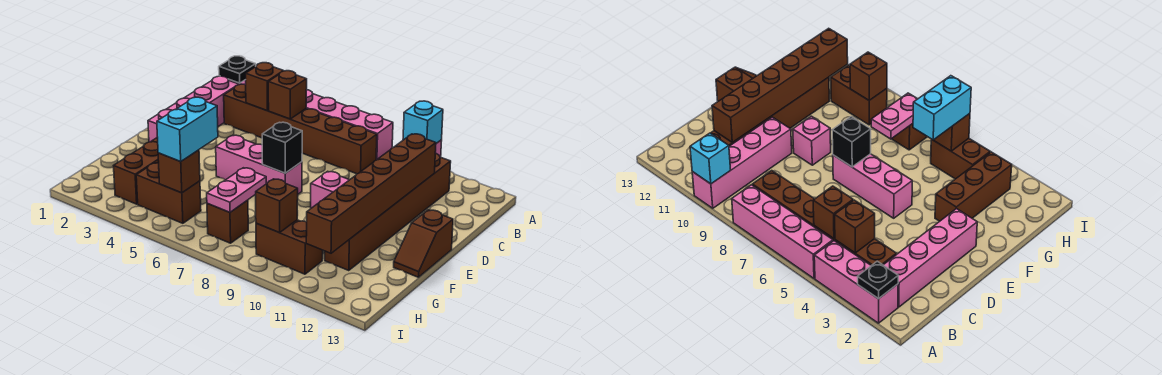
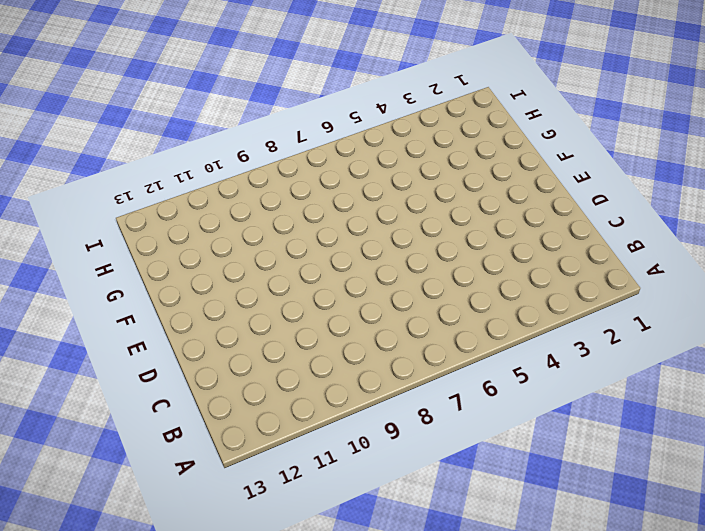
none -> pink 1x3 brick [814,241,898,323]
none -> pink 1x4 brick [306,90,393,160]
none -> pink 1x4 brick [692,117,792,208]

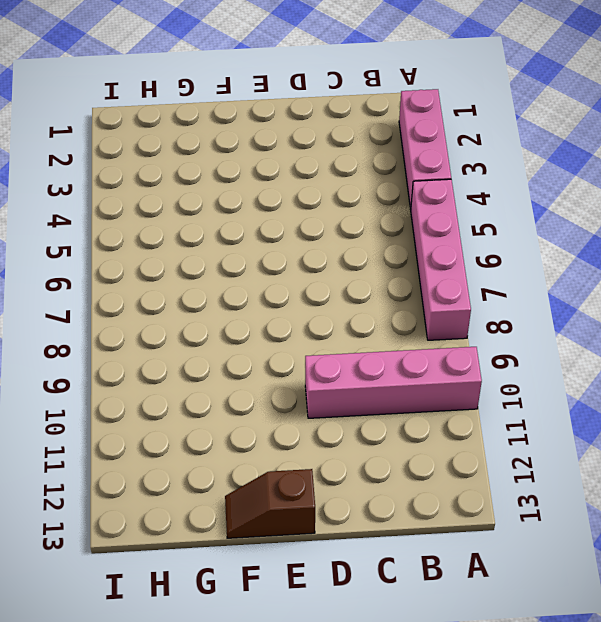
none -> pink 1x4 brick [148,76,239,142]
none -> brown 1x6 brick [224,84,377,174]
none -> brown 1x6 brick [325,153,451,271]

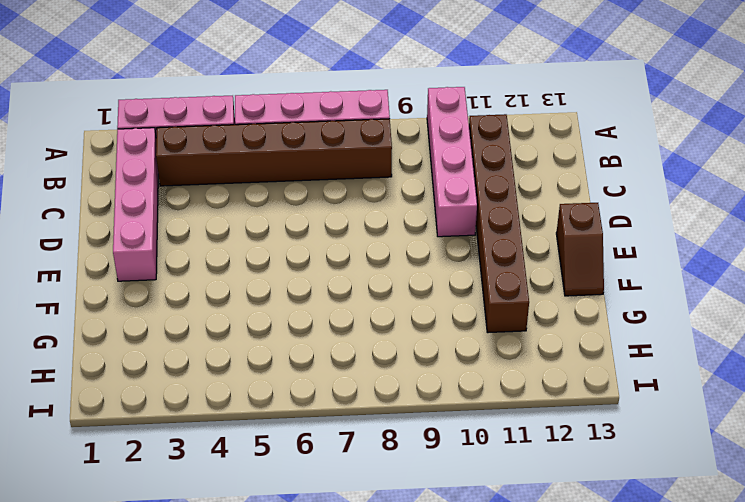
none -> pink 1x3 brick [216,135,302,194]
none -> pink 1x1 brick [311,171,349,208]
none -> brown 1x3 brick [114,137,159,204]

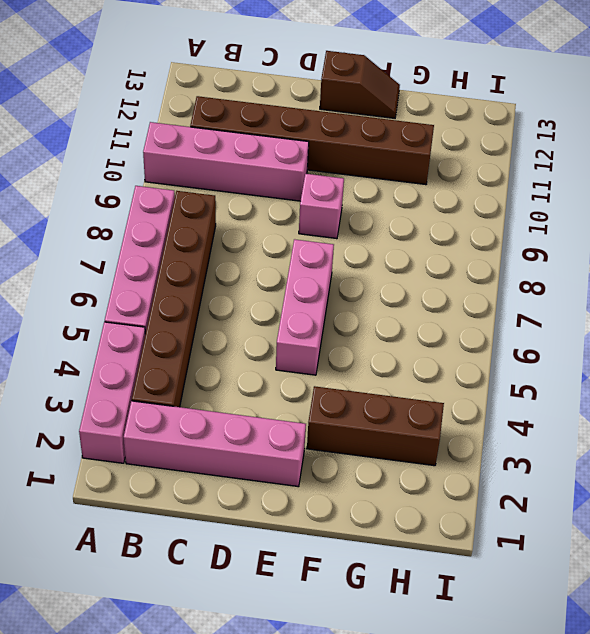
none -> brown 1x2 brick [136,163,201,223]
none -> brown 1x1 brick [207,200,248,243]
none -> brown 1x2 brick [256,220,323,274]

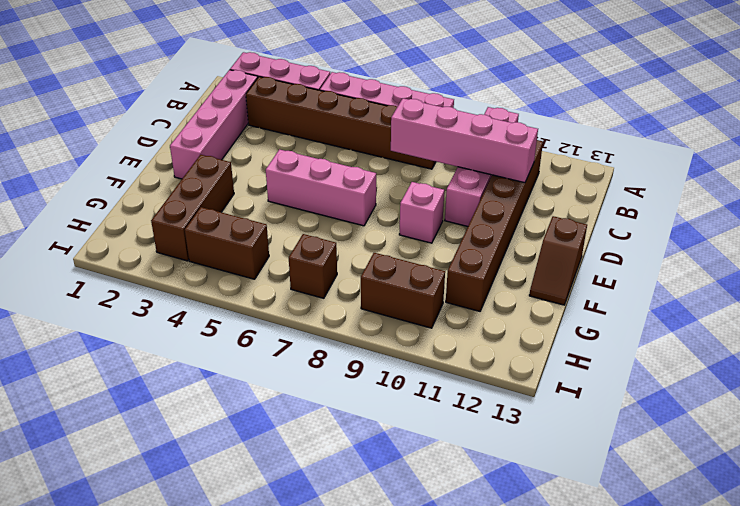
pink 1x4 brick [391,98,538,183] -> brown 1x6 brick [306,134,436,253]
none -> black 1x1 plate [219,56,256,83]
none -> cyan 1x1 brick [403,101,443,143]
none -> brown 1x1 brick [246,63,283,110]

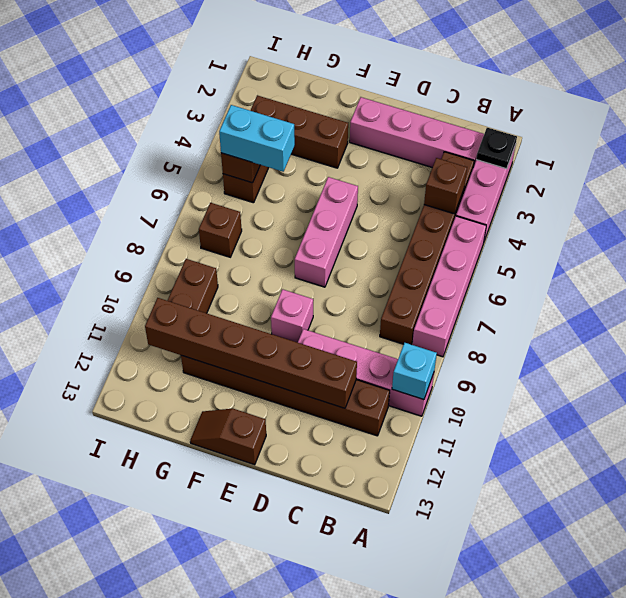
none -> brown 1x1 brick [268,71,307,119]
none -> black 1x1 brick [262,122,302,173]
none -> pink 1x2 plate [207,168,266,212]

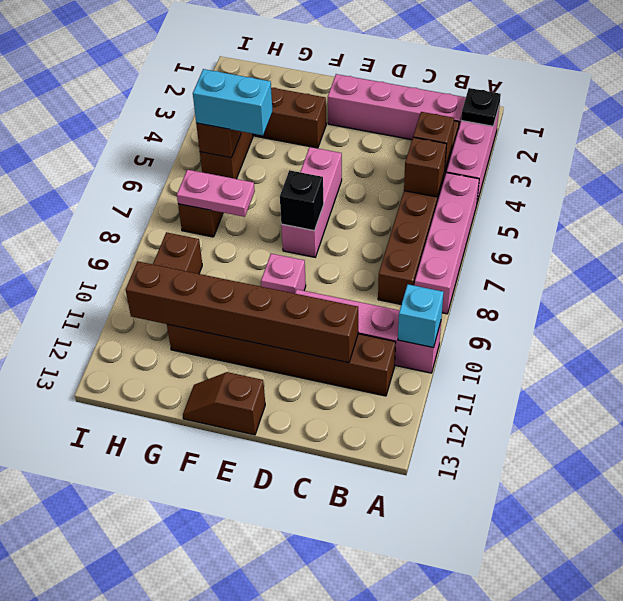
none -> brown 1x1 brick [256,179,298,233]

